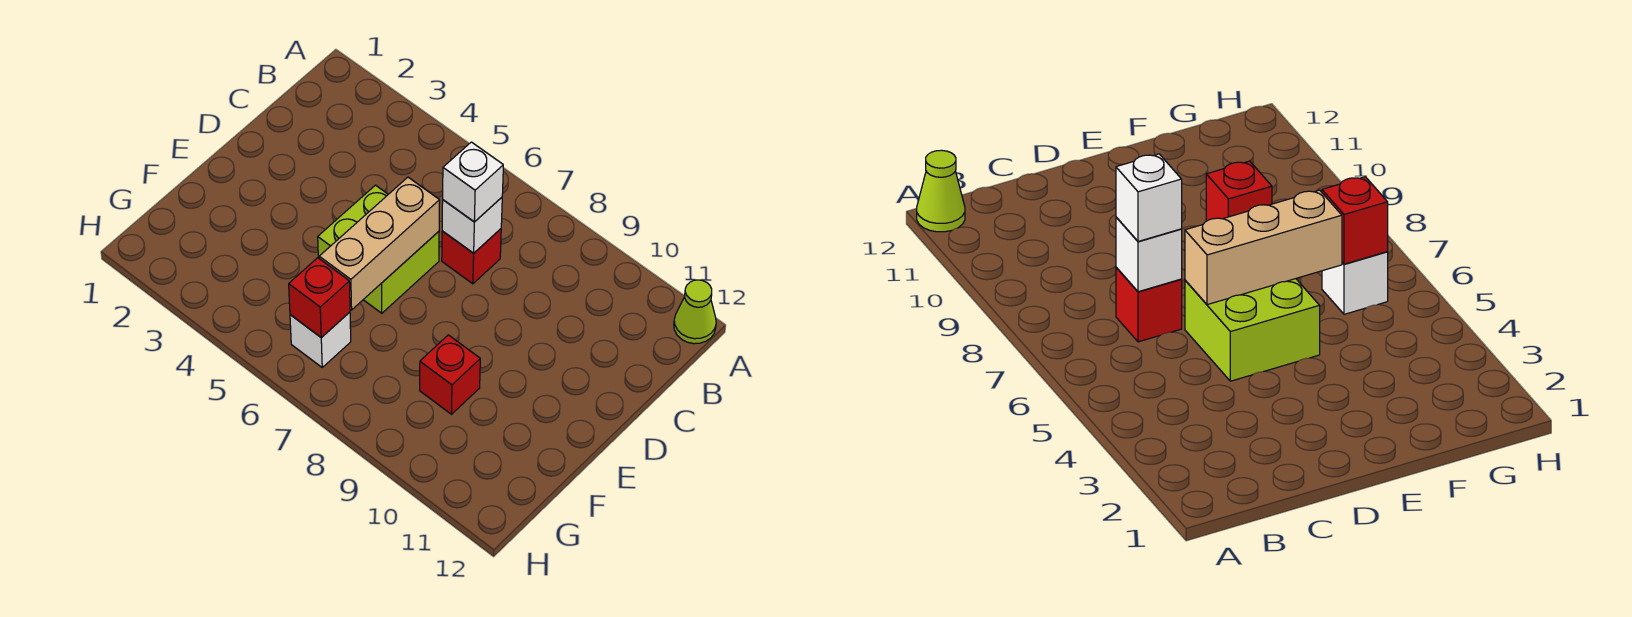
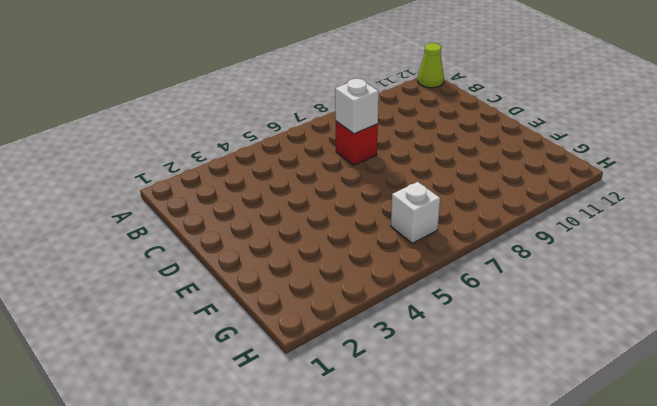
none -> lime 2x2 brick [318,185,439,313]
none -> red 1x1 brick [420,335,480,414]

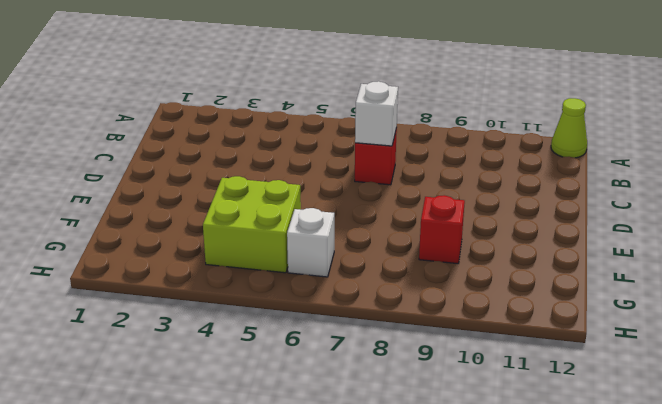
lime 2x2 brick [203,176,301,273] -> lime 2x2 brick moved to [318,185,439,313]
none -> tan 1x3 brick [319,177,440,310]
none -> red 1x1 brick [289,258,350,338]

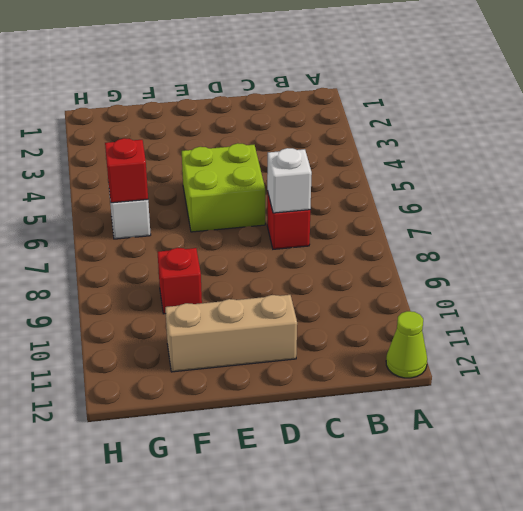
tan 1x3 brick [165,295,297,372] -> tan 1x3 brick moved to [319,177,440,310]
none -> white 1x1 brick [443,142,503,222]

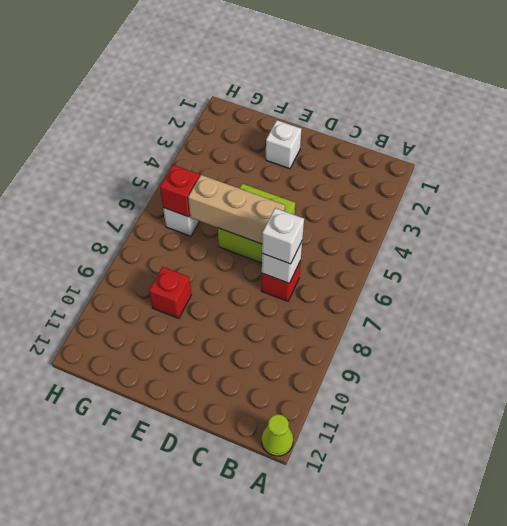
white 1x1 brick [266,120,302,169] -> none

